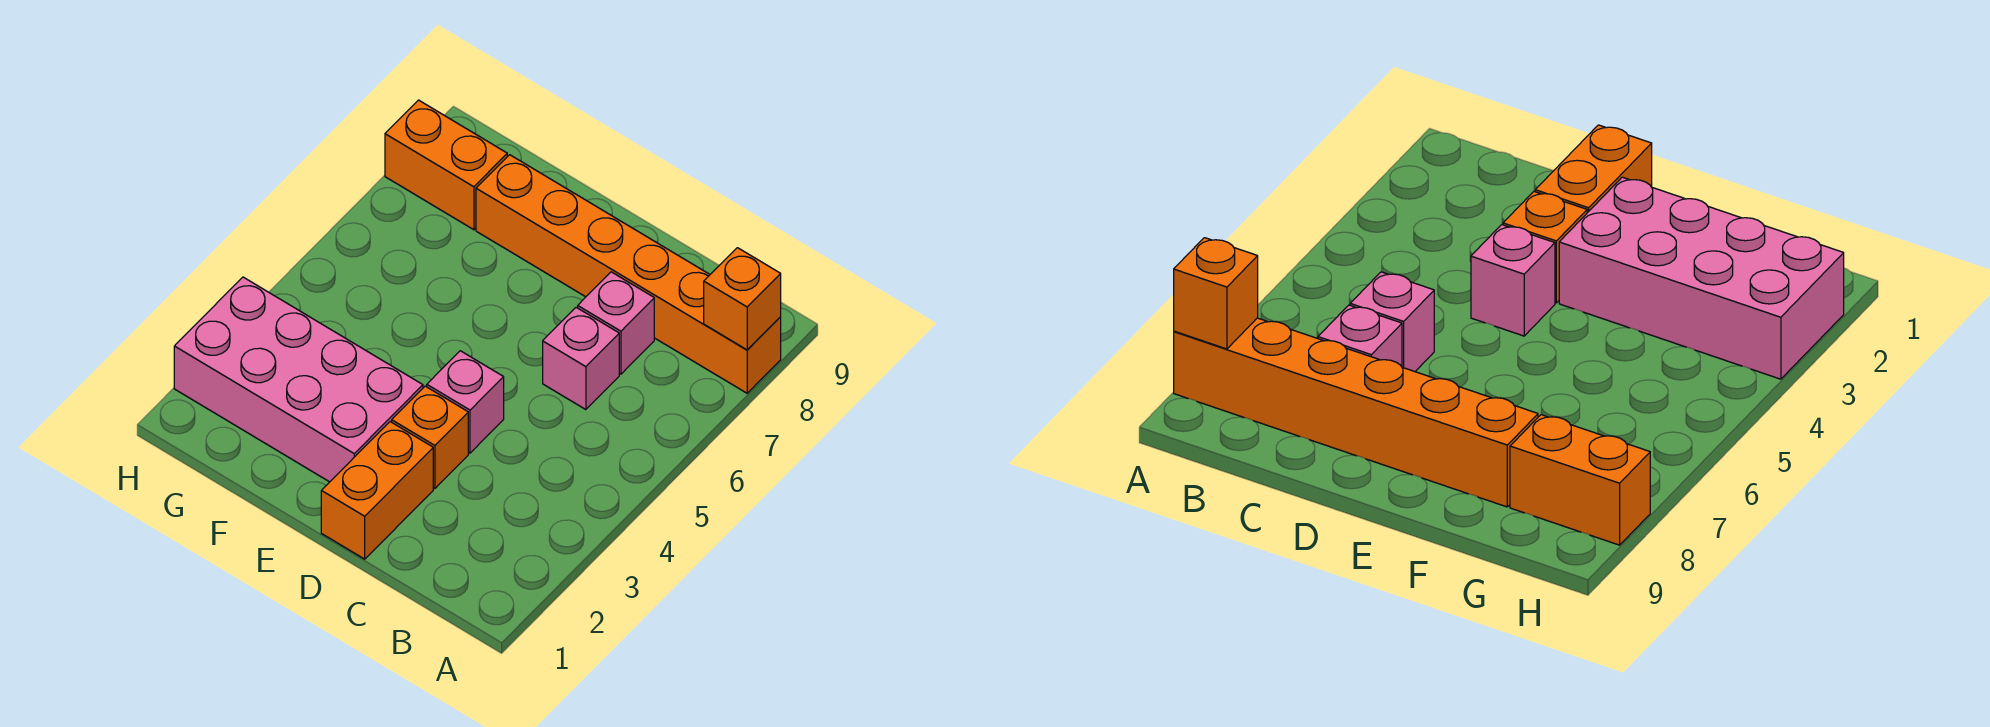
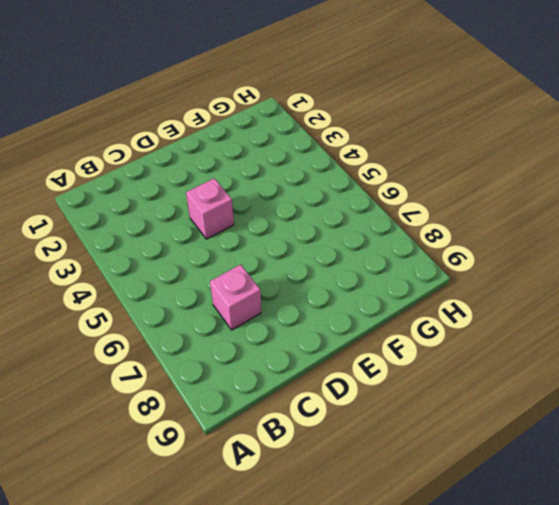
none -> orange 1x6 brick [476,155,781,393]
none -> pink 1x1 brick [543,307,619,410]

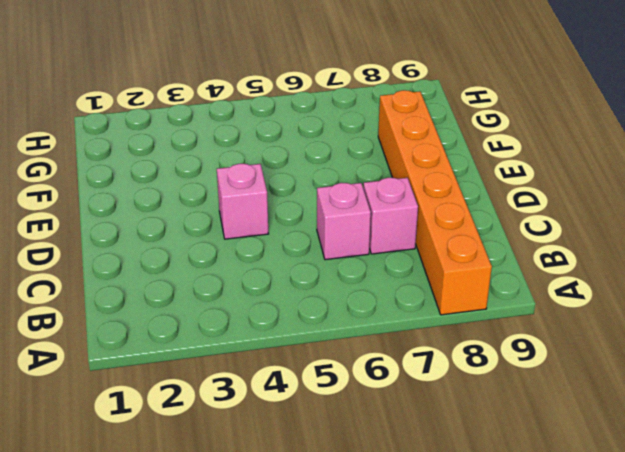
none -> orange 1x2 brick [321,422,433,559]
none -> orange 1x1 brick [392,386,468,488]

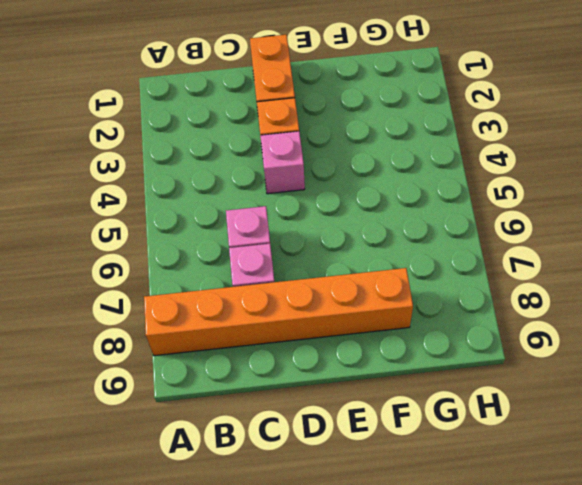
none -> pink 2x4 brick [174,277,423,482]
none -> orange 1x2 brick [385,100,507,230]

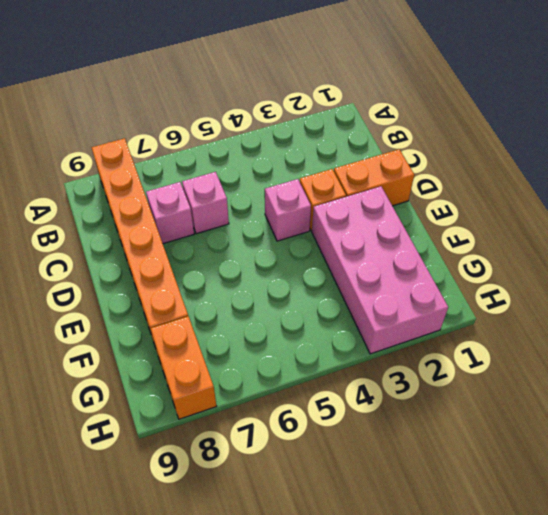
none -> orange 1x1 brick [704,248,781,350]

